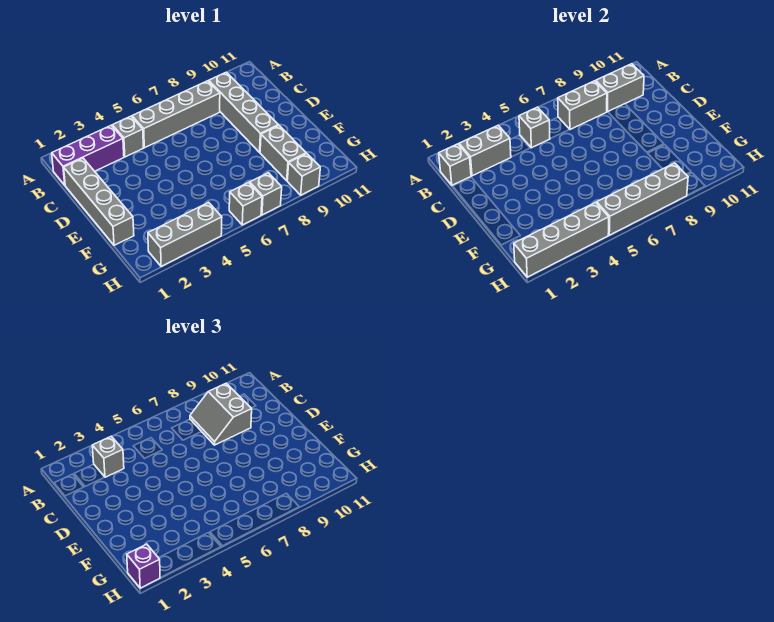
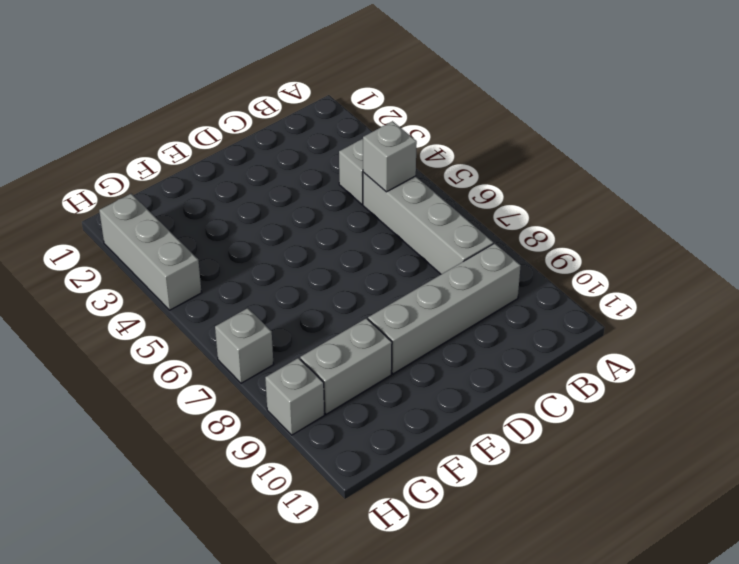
none -> purple 1x3 brick [52,125,124,185]
none -> grey 1x4 brick [64,158,134,245]
none -> grey 1x1 brick [229,183,262,225]

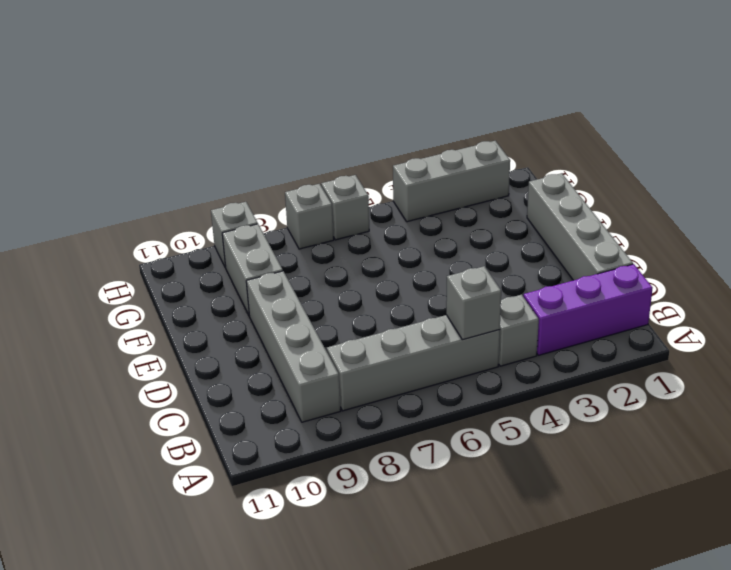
none -> grey 1x1 brick [439,144,471,185]
none -> grey 1x2 brick [459,125,511,176]
none -> grey 1x2 brick [558,81,607,130]

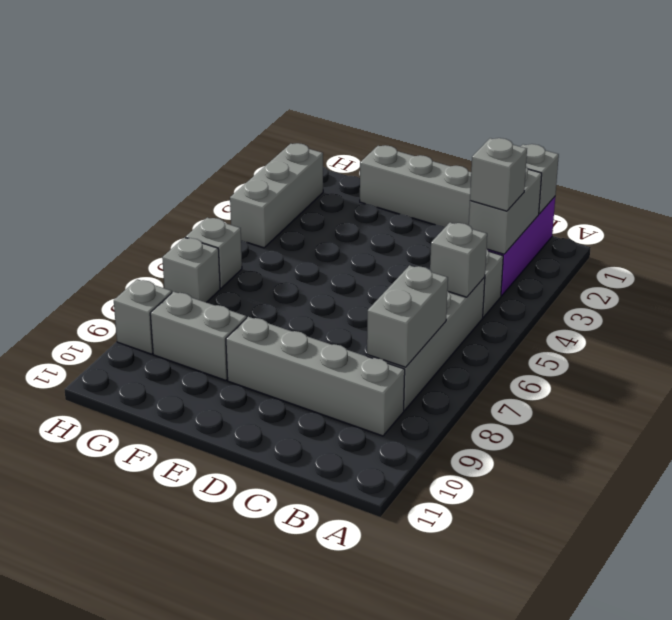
none -> grey 1x2 brick [596,64,644,112]
none -> grey 1x4 brick [514,202,609,277]
none -> grey 1x4 brick [597,163,688,235]

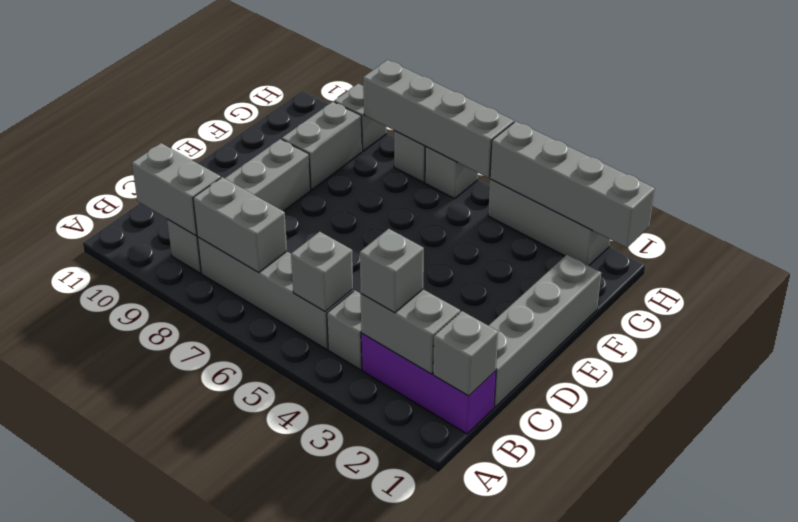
none -> grey 2x2 slope [190,383,252,445]
none -> purple 1x1 brick [127,544,160,588]

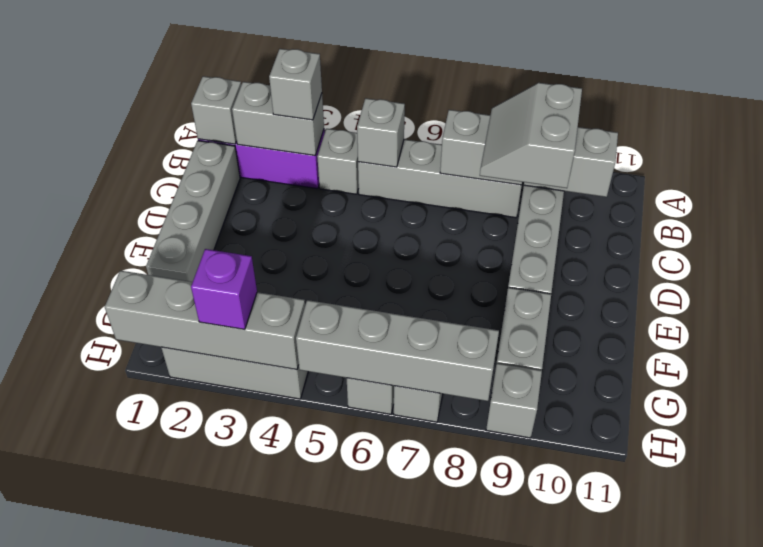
purple 1x1 brick [191,249,257,330] -> purple 1x1 brick moved to [127,544,160,588]

